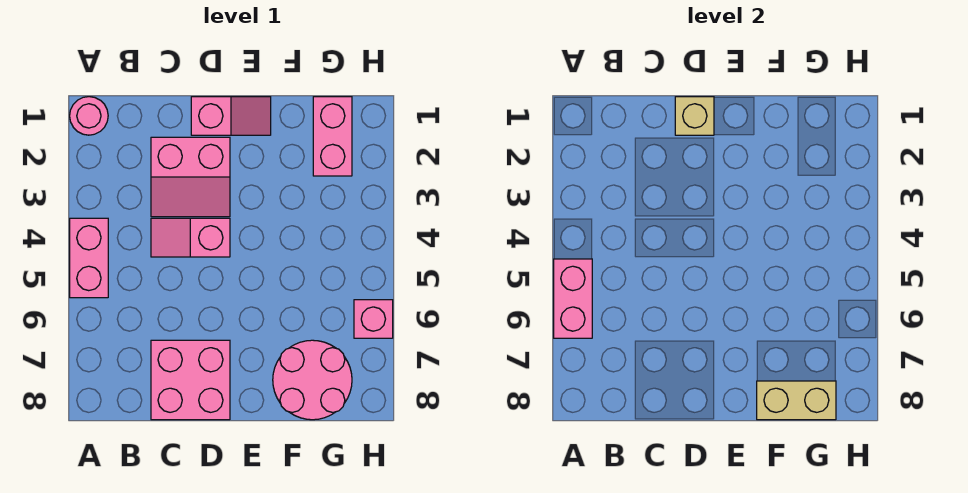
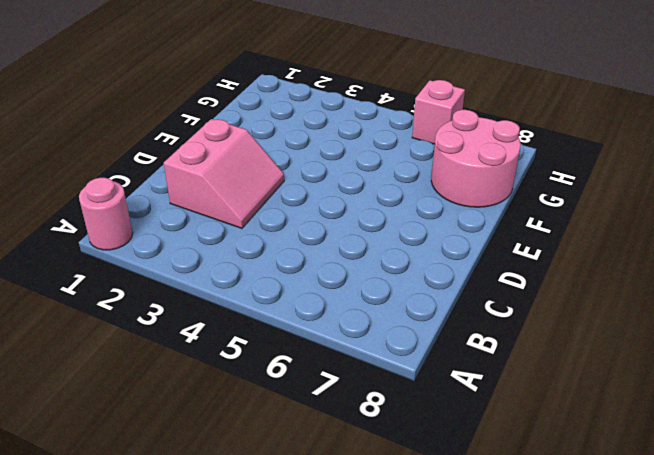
none -> pink 1x2 brick [70,218,108,298]
none -> pink 1x2 slope [151,218,230,257]
none -> pink 2x2 brick [151,340,230,420]

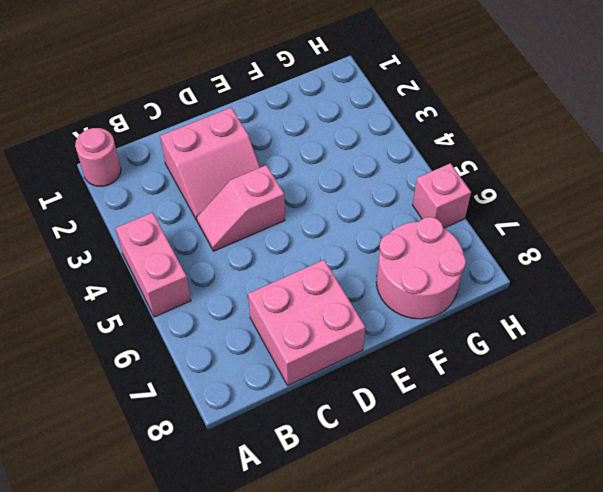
none -> pink 1x2 slope [191,97,271,135]
none -> pink 1x2 brick [313,97,352,176]
none -> pink 1x2 brick [554,259,592,338]

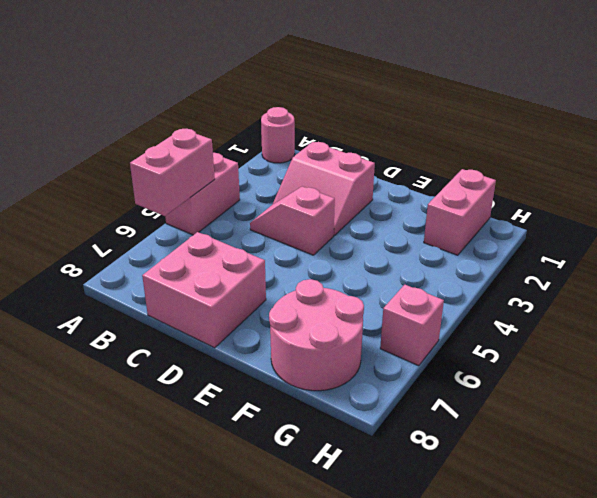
none -> pink 1x2 slope [191,97,271,135]
none -> tan 1x1 brick [675,97,714,135]
none -> tan 1x2 brick [757,381,836,420]

